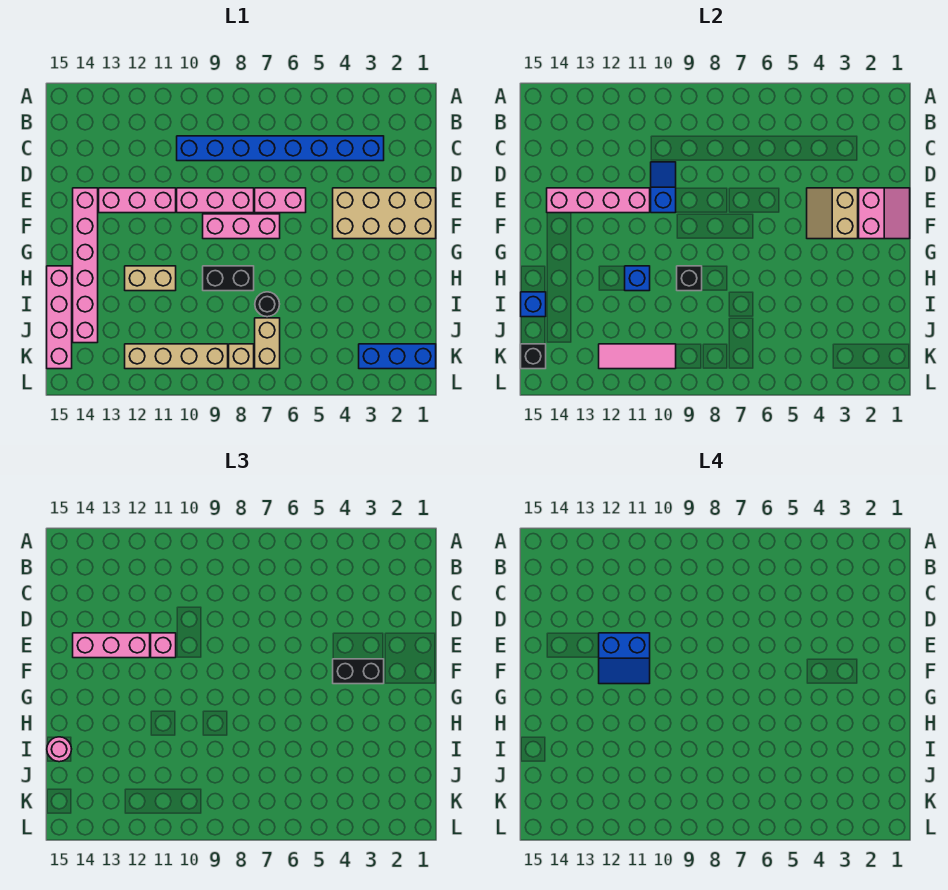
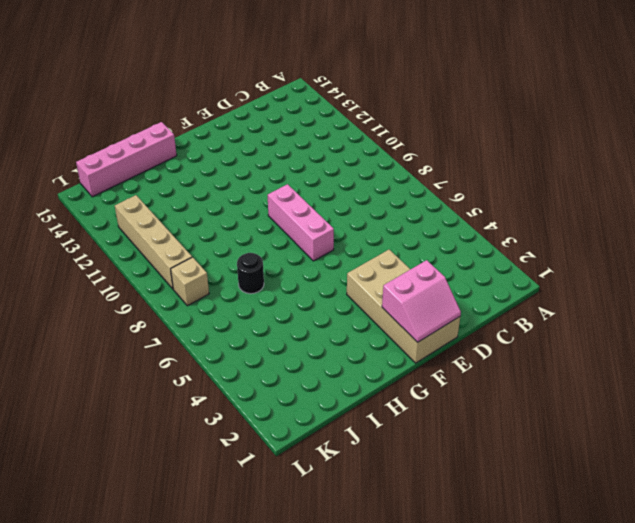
none -> blue 1x8 brick [177,136,384,161]
none -> pink 1x2 brick [255,188,306,213]
none -> pink 1x3 brick [177,188,254,213]

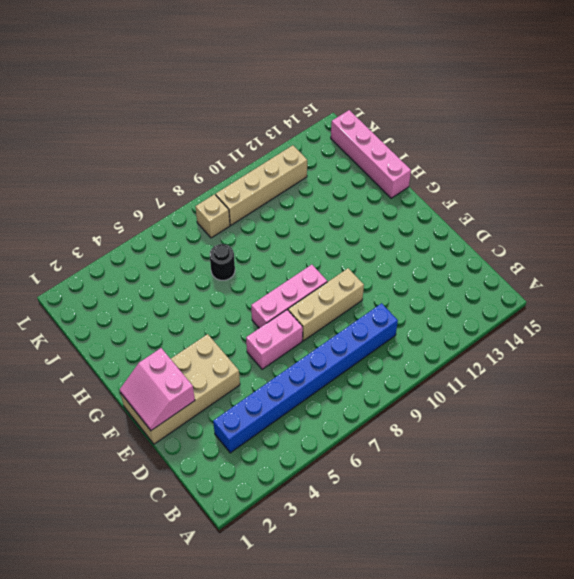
tan 1x3 brick [288,268,364,341] -> pink 1x3 brick [177,188,254,213]
none -> pink 1x3 brick [99,188,176,213]
none -> pink 1x6 brick [73,188,98,343]
none -> black 1x2 brick [203,266,254,291]

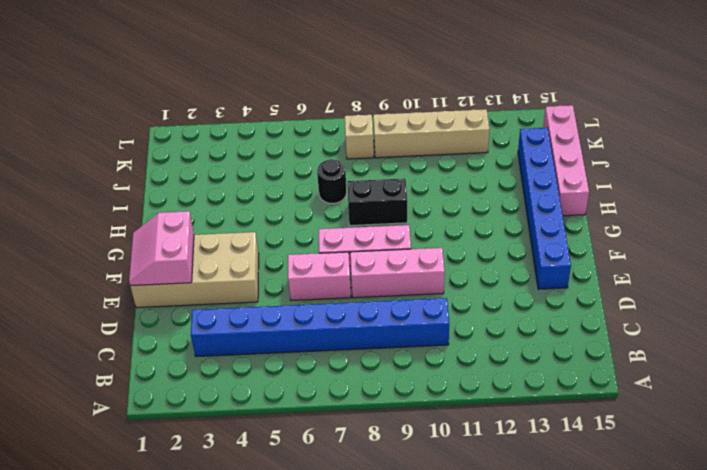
blue 1x6 brick [518,128,571,289] -> pink 1x6 brick [73,188,98,343]
none -> pink 1x3 brick [99,188,176,213]
none -> tan 1x2 brick [125,266,176,291]
none -> tan 1x2 brick [255,318,280,369]

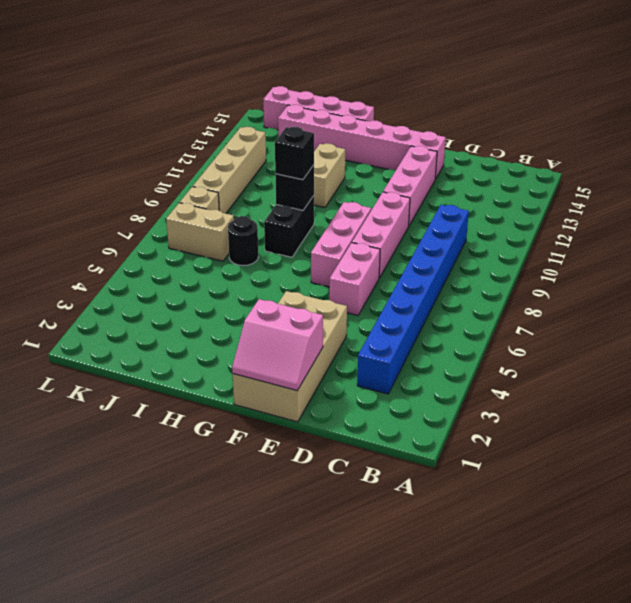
black 1x1 brick [275,127,314,180] -> black 1x1 brick moved to [521,344,546,369]
none -> blue 1x3 brick [359,344,436,369]
none -> blue 1x2 slope [651,162,676,213]
none -> tan 2x2 slope [807,188,858,239]

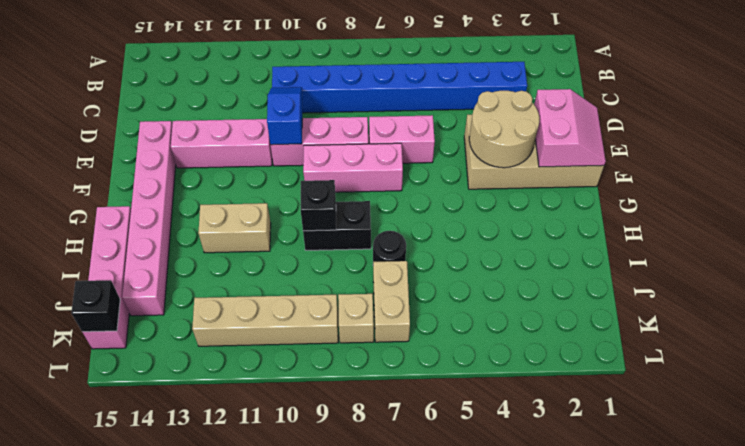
tan 2x2 round brick [469,91,539,168] -> tan 2x2 slope [807,188,858,239]
none -> blue 1x3 brick [359,344,436,369]
none -> pink 1x4 brick [547,188,650,213]
none -> blue 1x1 brick [625,266,650,291]

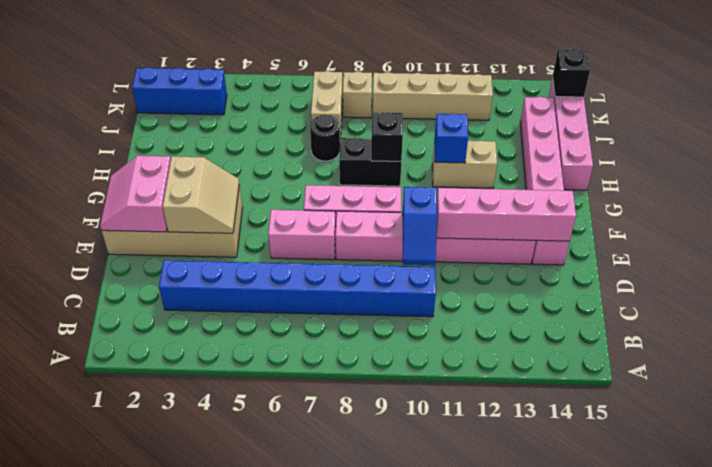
none -> blue 1x1 brick [521,292,546,317]
none -> pink 1x3 tile [599,344,676,369]
none -> pink 1x1 brick [151,633,176,658]

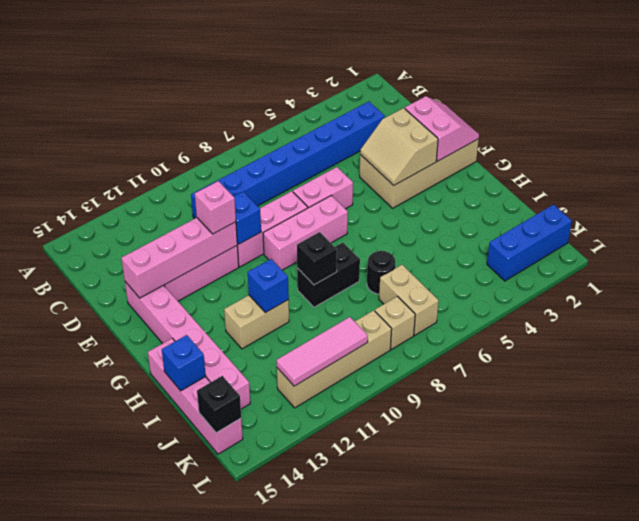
none -> pink 1x3 brick [73,633,150,658]
none -> black 1x2 brick [333,659,384,684]
none -> pink 1x1 round brick [47,737,72,762]

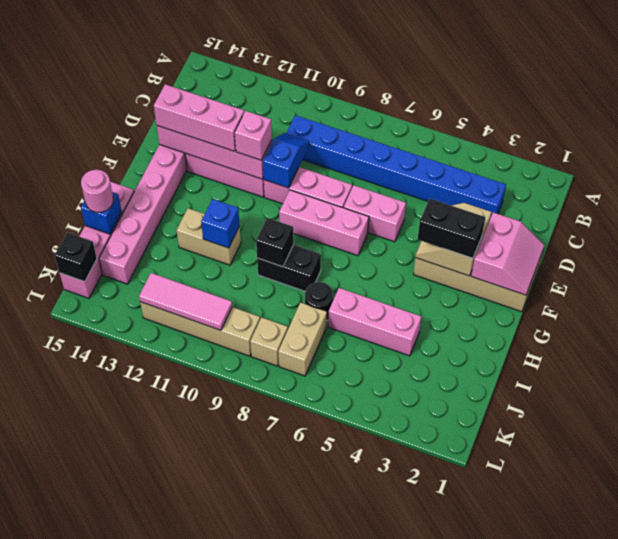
pink 1x3 brick [328,288,421,356] -> none
none -> blue 1x3 brick [359,344,436,369]
none -> blue 2x2 slope [599,633,650,684]

